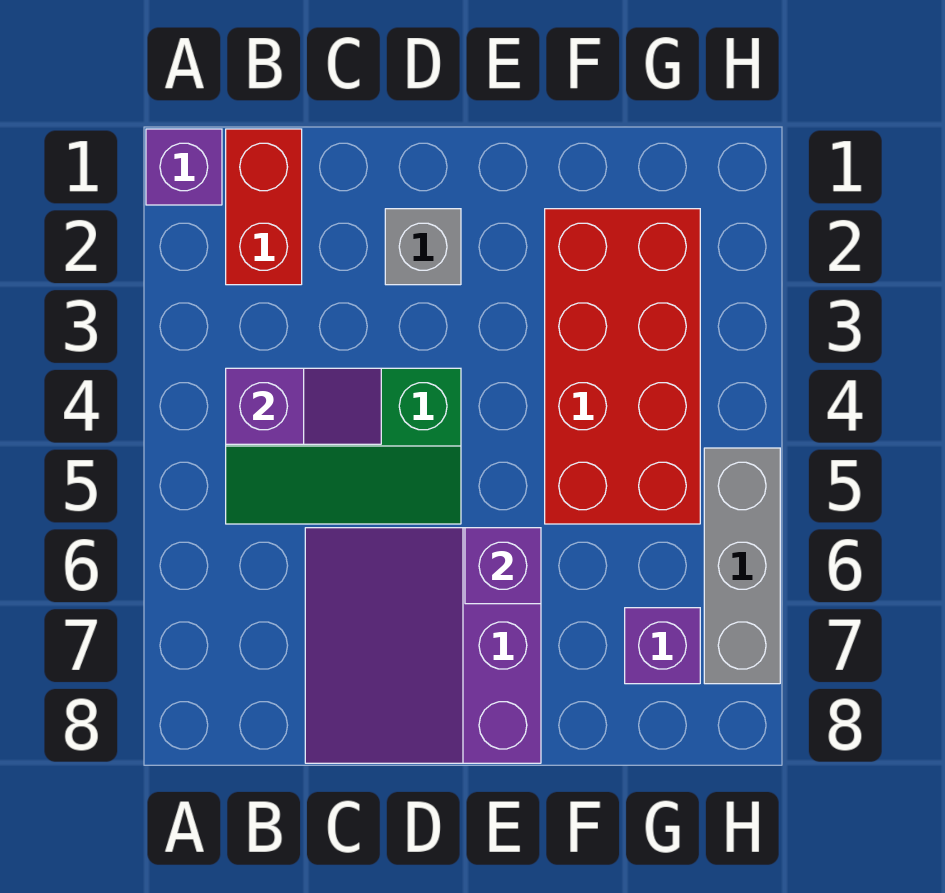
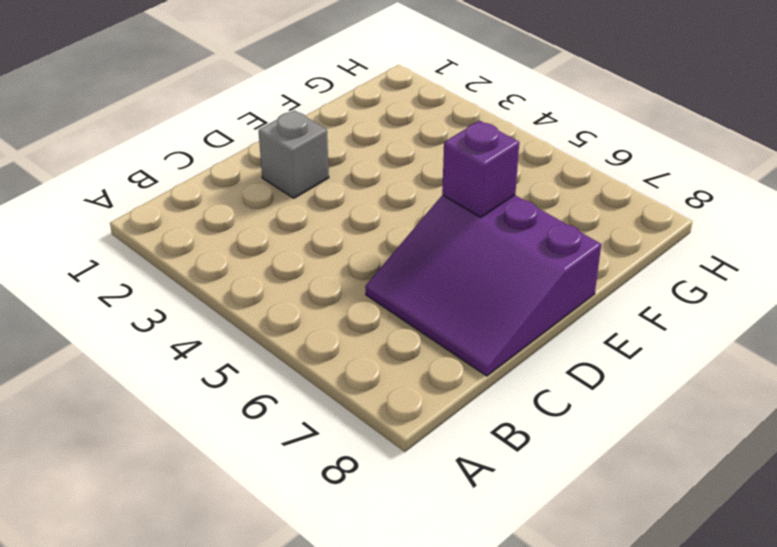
none -> purple 1x1 brick [146,129,222,205]
none -> red 1x2 brick [226,129,302,285]

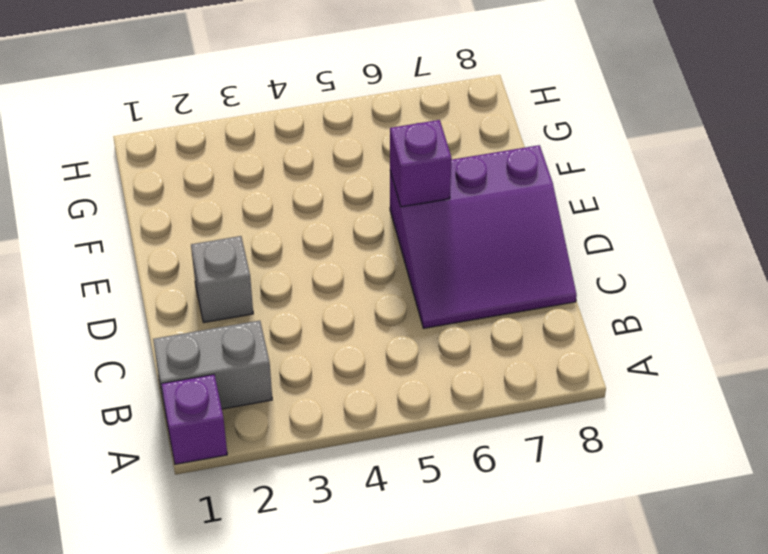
grey 1x2 brick [153,321,272,414] -> red 1x2 brick [226,129,302,285]
none -> green 2x3 slope [226,368,461,524]
none -> red 2x4 brick [545,209,700,524]

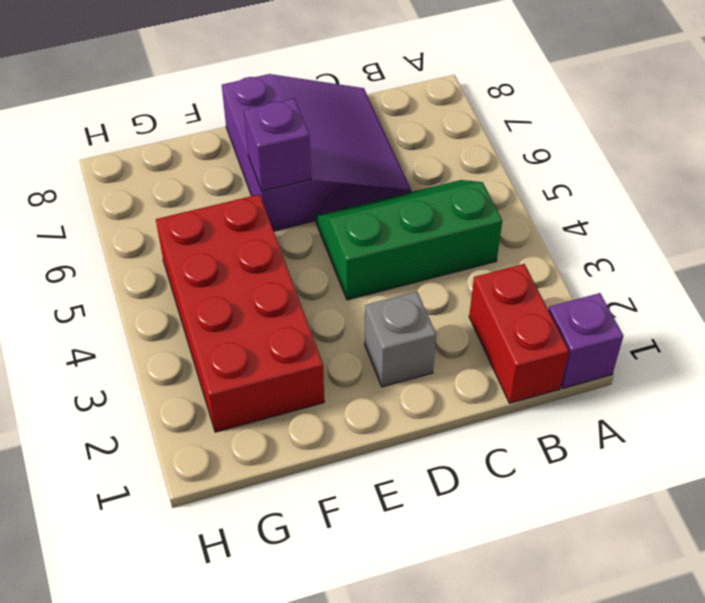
none -> purple 1x1 brick [625,608,700,684]
none -> grey 1x3 brick [704,448,780,684]

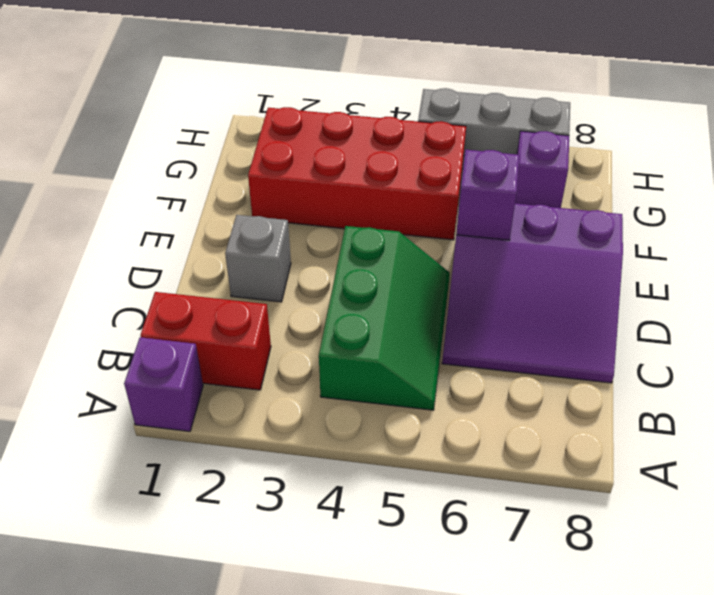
none -> purple 1x2 slope [226,368,381,444]

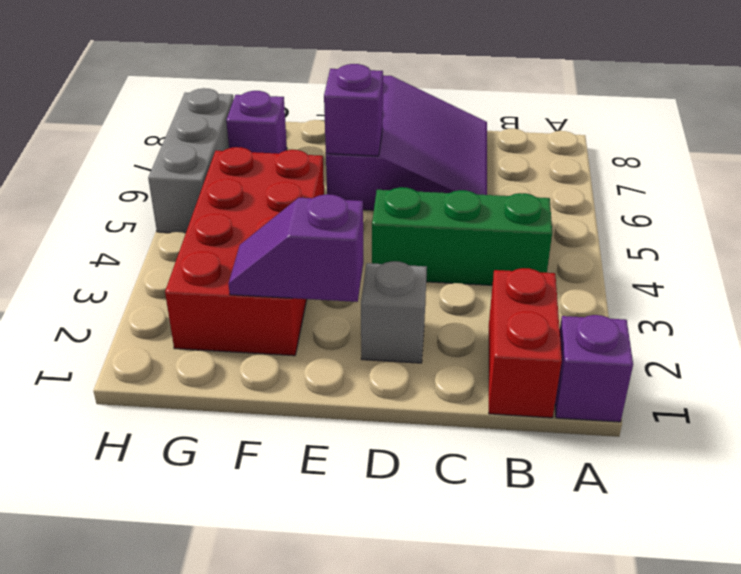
purple 1x2 slope [229,194,363,302] -> purple 1x2 slope moved to [226,368,381,444]

